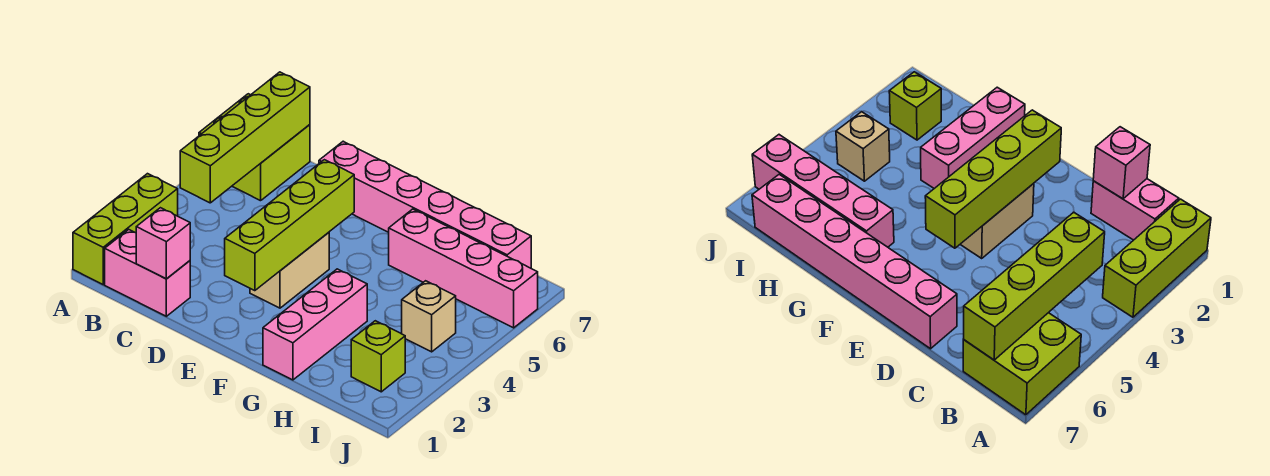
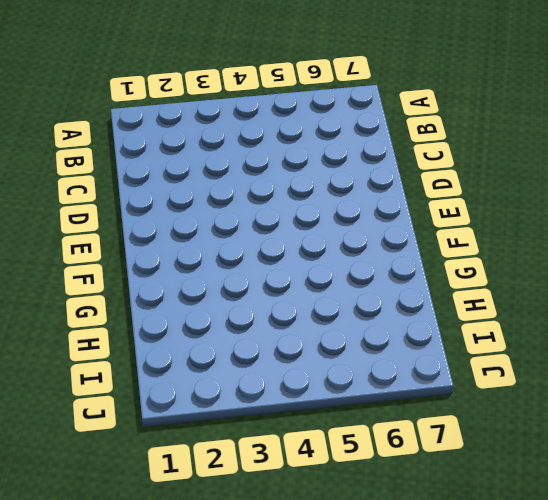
none -> lime 1x3 brick [73,174,178,284]
none -> lime 2x2 brick [199,94,310,201]
none -> pink 1x2 brick [105,229,190,316]

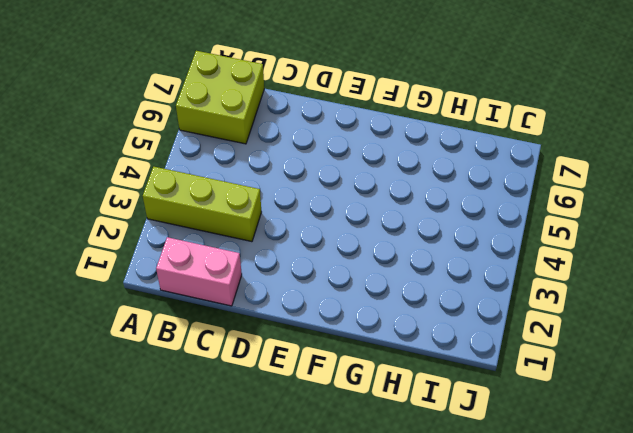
lime 1x3 brick [143,167,261,242] -> lime 1x3 brick turned to [73,174,178,284]
none -> pink 1x6 brick [319,141,531,268]
none -> tan 1x2 brick [250,232,329,308]
none -> pink 1x3 brick [263,269,367,380]

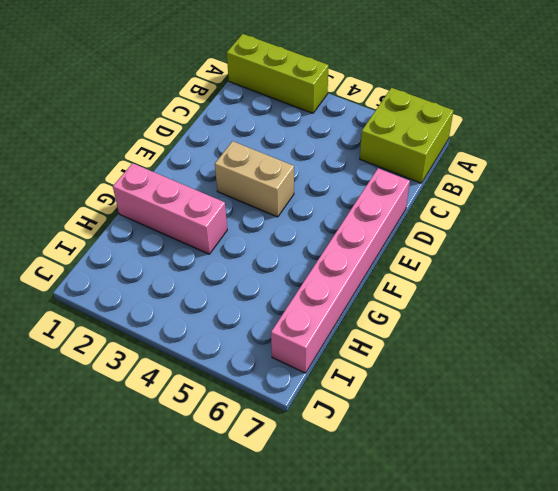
none -> pink 1x2 brick [105,229,190,316]
none -> pink 1x4 brick [389,209,538,328]
none -> lime 1x1 brick [351,321,405,392]

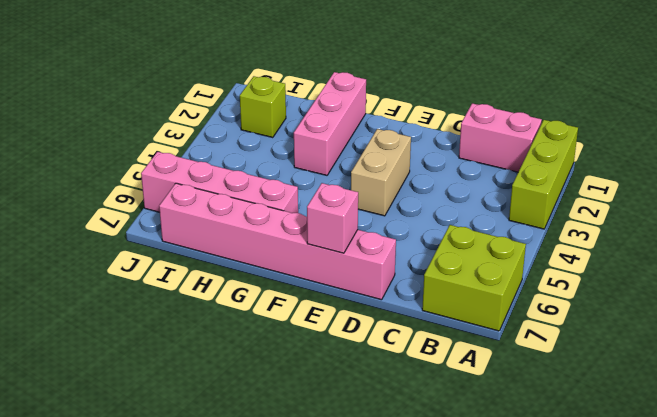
pink 1x1 brick [307,183,358,253] -> pink 1x1 brick moved to [136,208,190,279]
none -> tan 1x1 brick [402,281,456,352]
none -> lime 1x4 brick [180,72,310,203]
none -> lime 1x4 brick [225,160,354,291]

